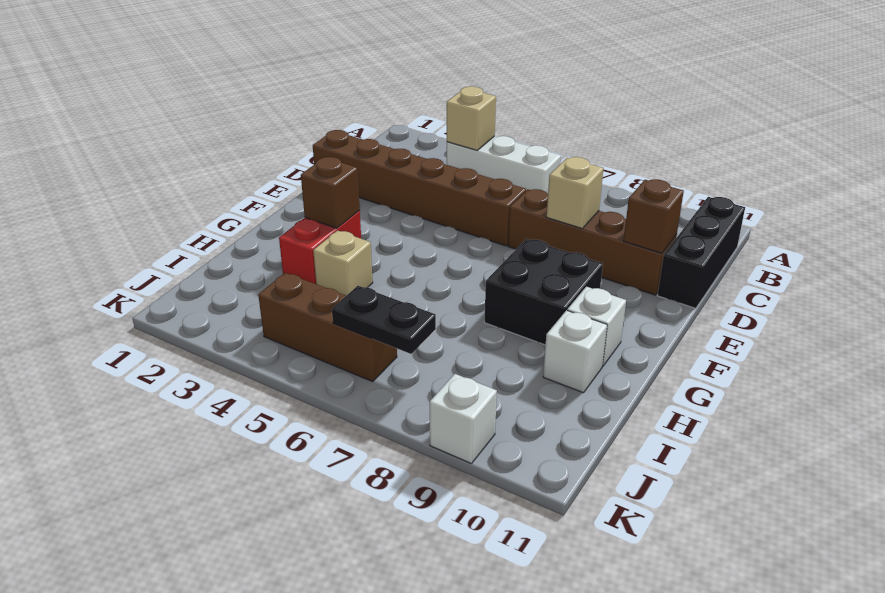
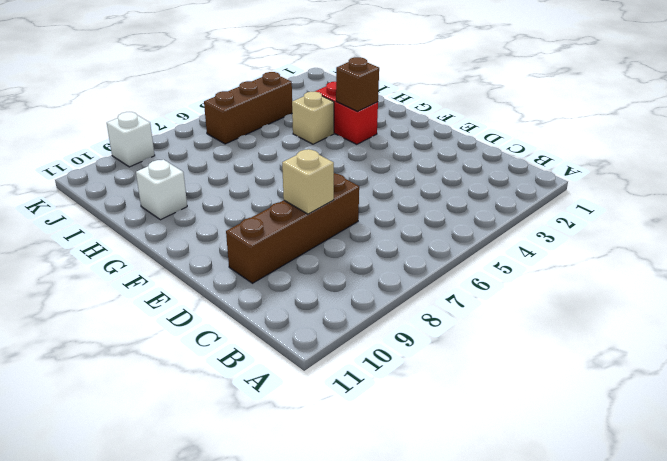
none -> white 1x3 brick [447,136,561,193]
none -> black 1x3 brick [657,197,745,308]
none -> brown 1x6 brick [313,130,526,246]

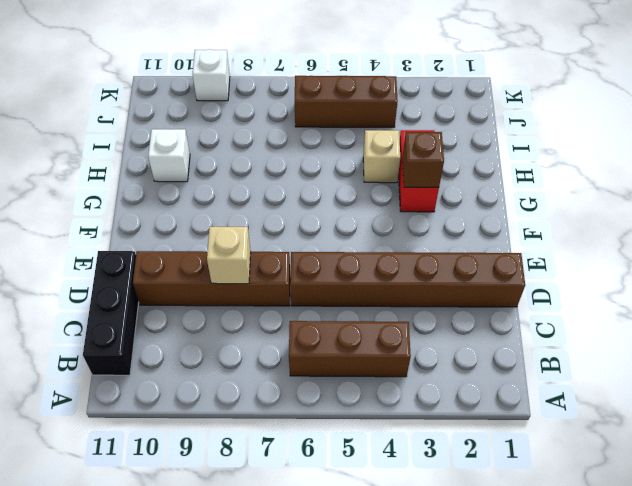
brown 1x3 brick [289,321,411,377] -> white 1x3 brick [447,136,561,193]
none -> black 2x2 brick [484,239,603,345]
none -> white 1x1 brick [567,287,626,366]
none -> tan 1x1 brick [447,86,496,150]

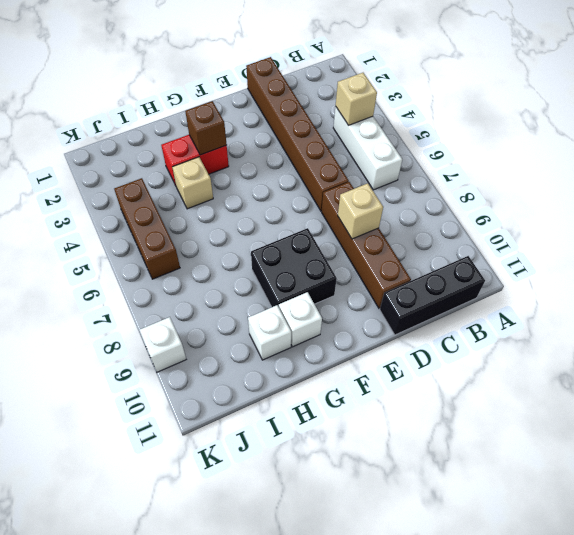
none -> brown 1x1 brick [624,179,684,253]
none -> black 1x2 plate [332,286,436,354]

